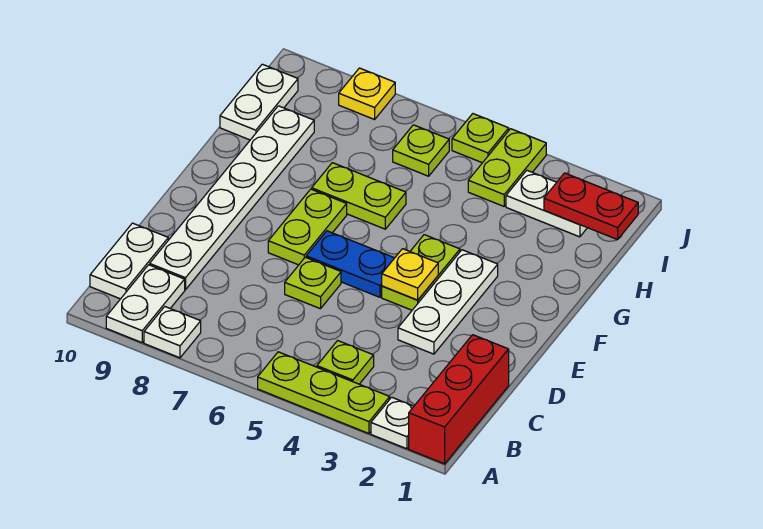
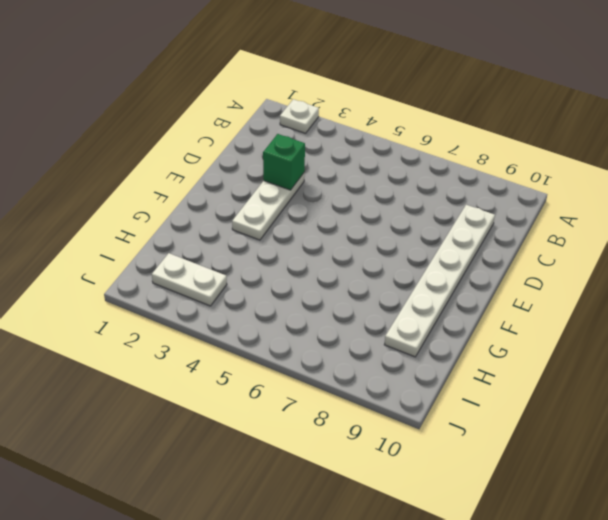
green 1x1 brick [263,134,305,190] -> none
none -> red 1x3 brick [409,335,509,464]
none -> lime 1x3 plate [258,352,390,434]
none -> white 1x1 plate [144,307,201,358]

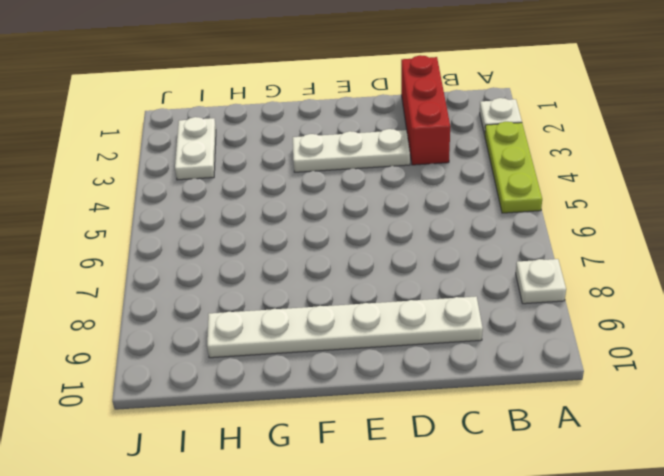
red 1x3 brick [401,55,450,165] -> red 1x3 brick turned to [409,335,509,464]
none -> white 1x2 plate [106,265,185,343]
none -> lime 1x1 plate [317,341,374,384]
none -> white 1x2 plate [90,223,168,299]

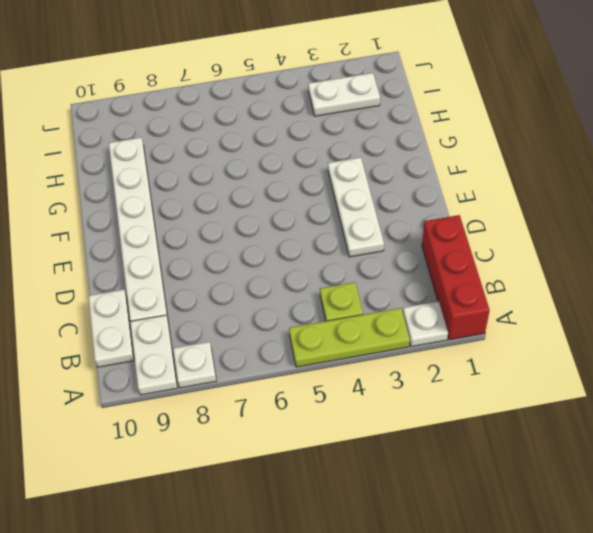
none -> lime 1x1 plate [285,257,341,309]
none -> lime 1x2 plate [382,235,460,310]
none -> blue 1x2 plate [306,231,394,297]

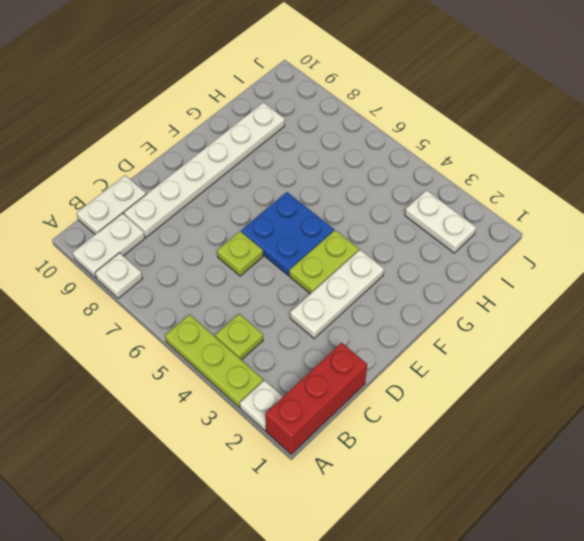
blue 2x2 plate [241,192,334,275] -> blue 1x2 plate [306,231,394,297]
none -> lime 1x2 plate [268,189,347,265]
none -> lime 1x2 plate [312,163,406,229]
none -> white 1x2 plate [220,64,298,140]

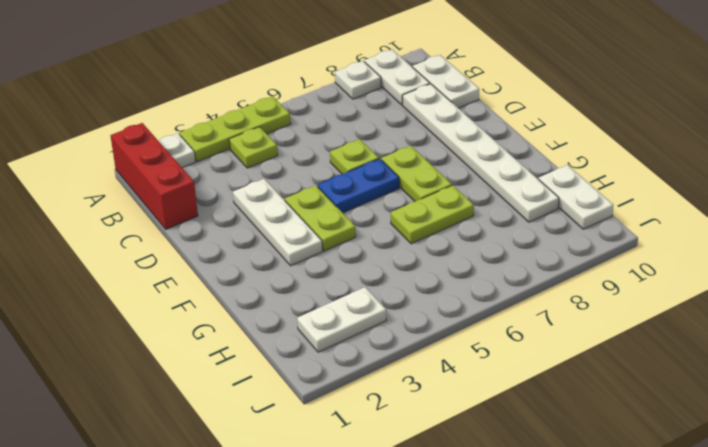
none -> lime 1x2 plate [468,129,546,206]
none -> lime 1x1 plate [393,125,449,176]
none -> lime 1x1 plate [452,114,509,163]

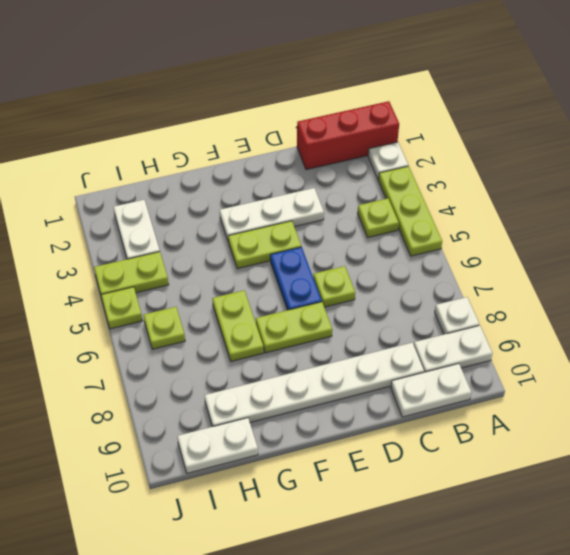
none -> yellow 1x1 plate [339,68,395,119]
none -> yellow 1x1 plate [382,249,438,300]
none -> red 1x2 plate [544,173,638,240]

